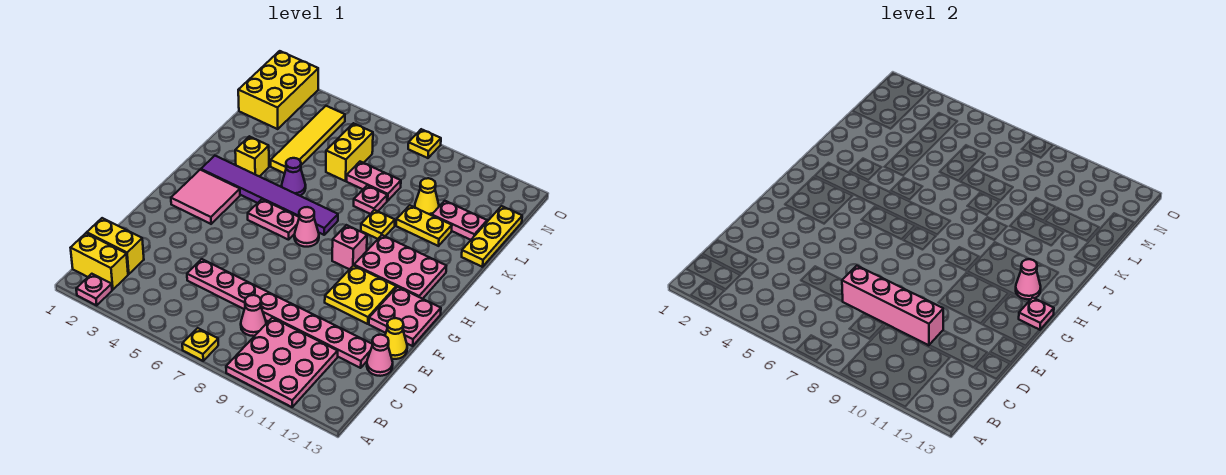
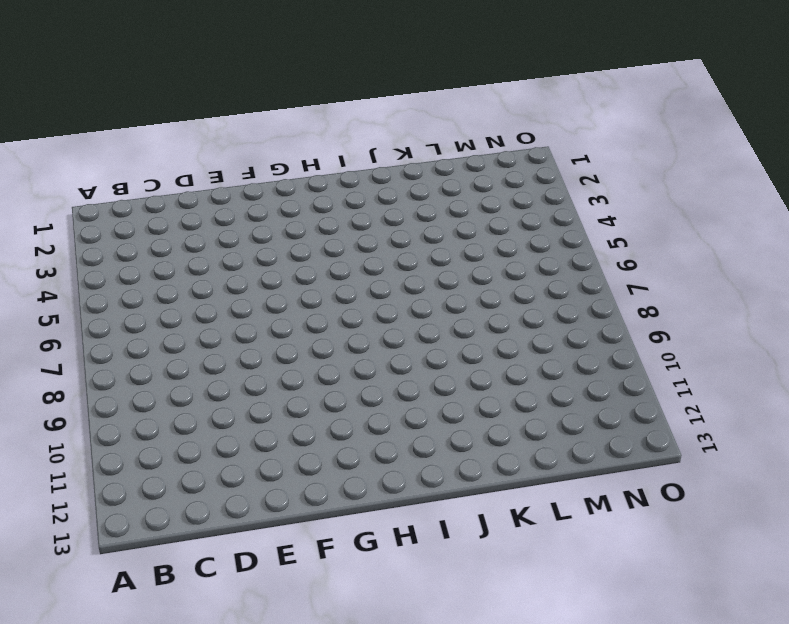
none -> pink 1x1 plate [76,274,112,305]
none -> yellow 1x1 plate [182,328,218,361]
none -> pink 3x3 plate [226,318,338,407]
none -> yellow 1x2 brick [71,233,128,290]

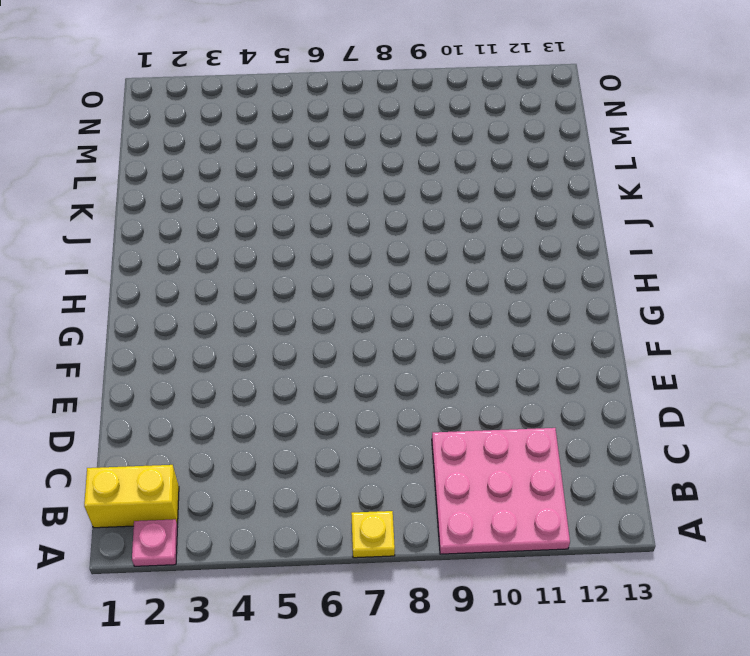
none -> yellow 1x2 brick [87,218,144,274]
none -> pink 1x1 cone [241,295,266,336]
none -> pink 1x8 plate [187,259,372,368]
none -> pink 1x1 cone [367,335,393,376]

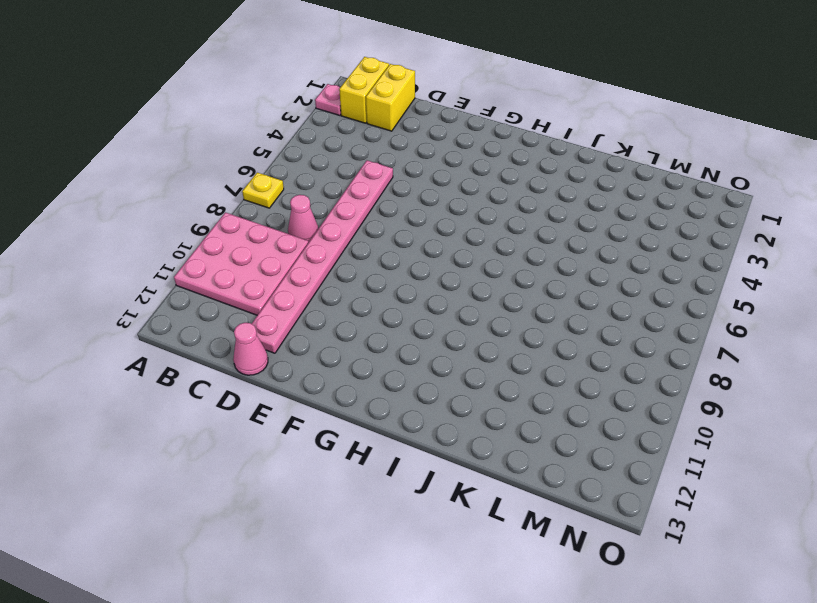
none -> yellow 1x1 cone [385,318,407,359]
none -> yellow 2x2 plate [325,266,396,324]
none -> pink 2x2 plate [369,287,441,346]
none -> pink 2x2 tile [171,170,240,224]

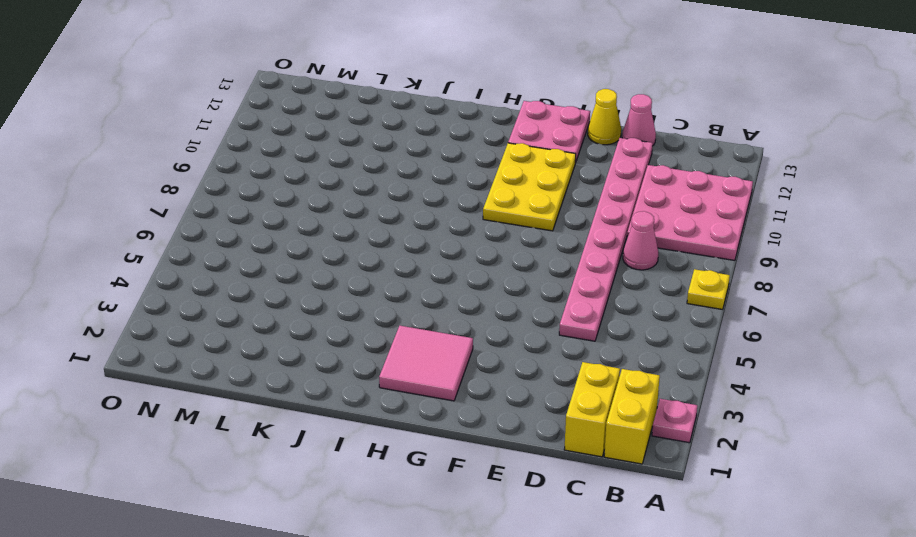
yellow 2x3 plate [483,143,576,231] -> yellow 2x2 plate [325,266,396,324]
none -> pink 1x2 plate [248,199,299,240]
none -> pink 1x1 cone [294,207,319,247]
none -> pink 1x1 brick [332,225,367,269]
none -> pink 2x3 plate [354,235,446,299]

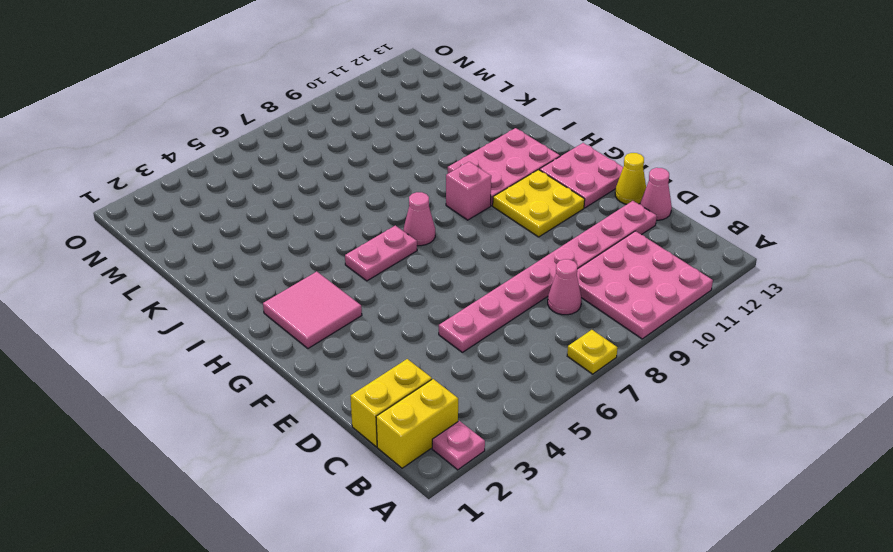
none -> purple 1x6 tile [201,156,338,235]
none -> yellow 1x1 brick [235,136,269,177]
none -> purple 1x1 cone [282,158,306,196]
none -> yellow 1x1 plate [361,210,395,239]

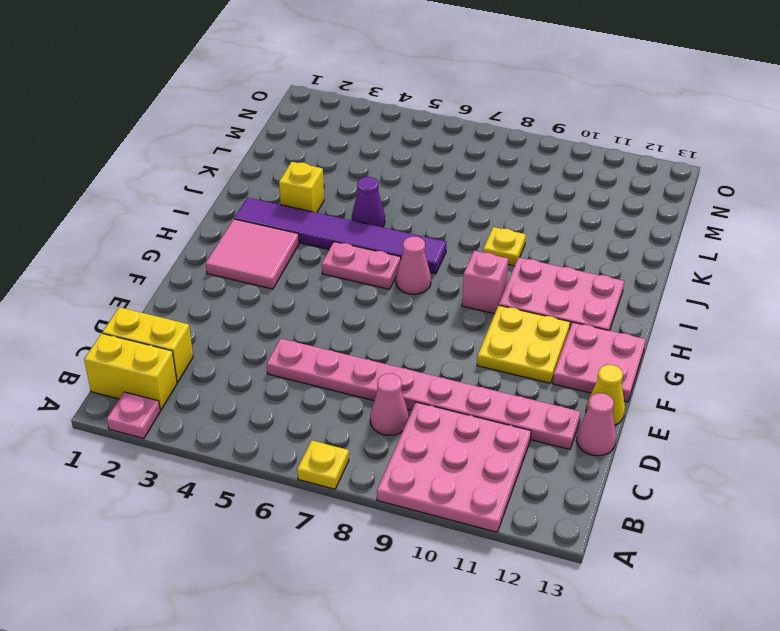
none -> yellow 1x4 tile [271,106,345,173]
none -> pink 1x1 plate [354,185,387,214]
none -> yellow 1x2 plate [396,205,452,246]
none -> yellow 1x3 plate [462,206,522,267]

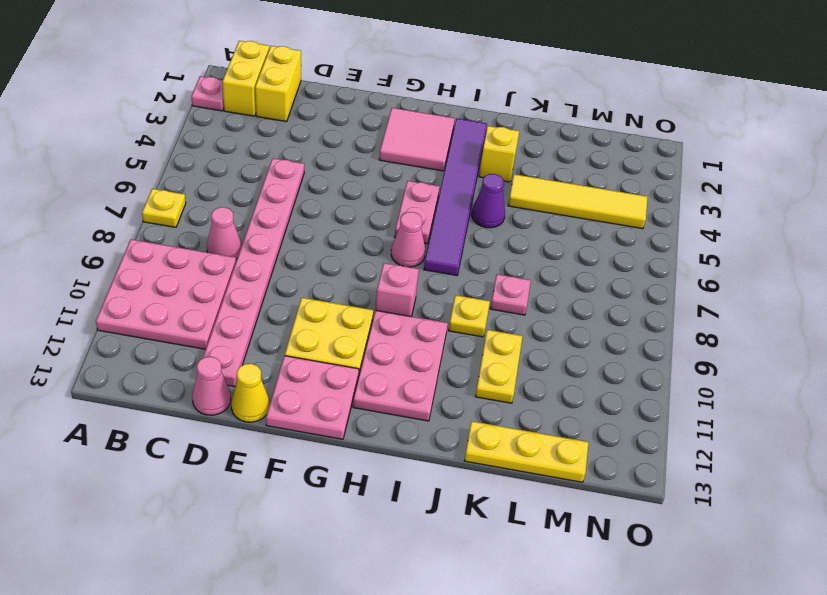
none -> yellow 1x2 brick [326,123,373,181]
none -> pink 1x2 plate [347,162,401,201]
none -> yellow 1x1 cone [415,178,439,215]
none -> pink 1x2 plate [432,201,487,240]

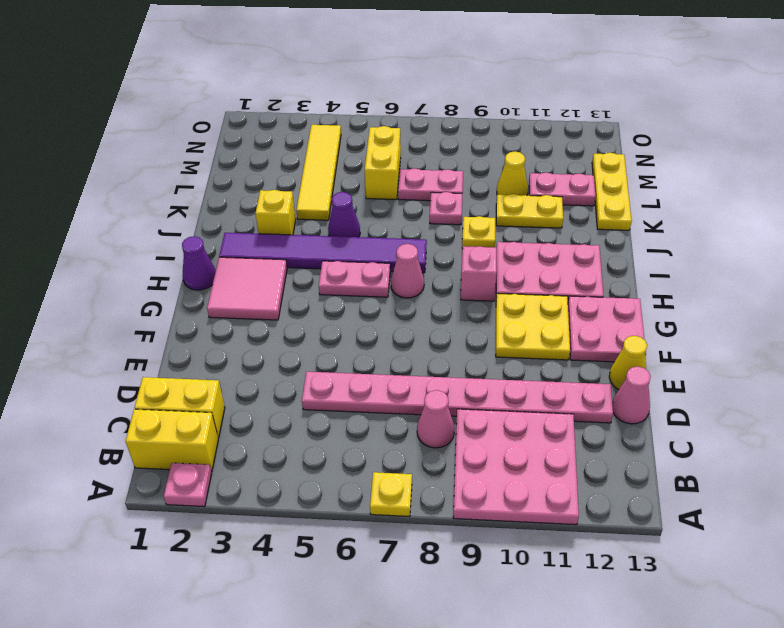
purple 1x1 cone [182,236,216,290] -> none
none -> yellow 2x3 brick [238,51,318,129]
none -> yellow 1x1 plate [408,129,441,158]
none -> pink 1x4 brick [842,266,943,345]
none -> pink 1x1 plate [1019,298,1054,330]

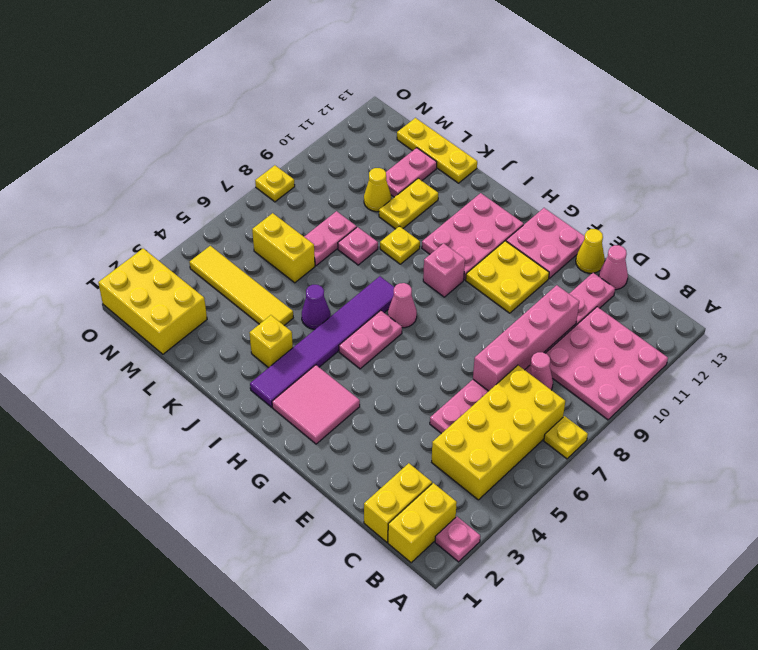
yellow 2x4 brick [432,365,565,500] -> none
none -> pink 1x1 plate [1019,298,1054,330]
none -> pink 1x1 cone [1016,259,1041,299]

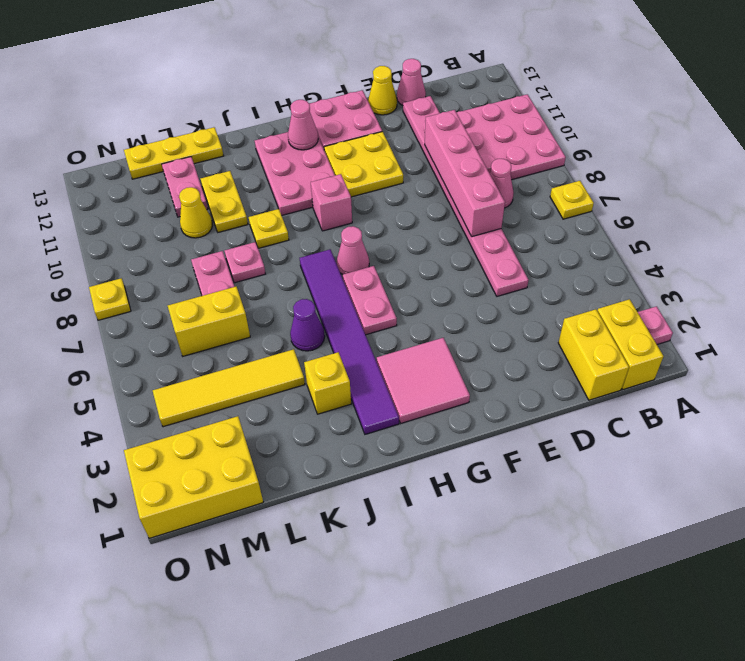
none -> pink 1x1 plate [1019,298,1054,330]

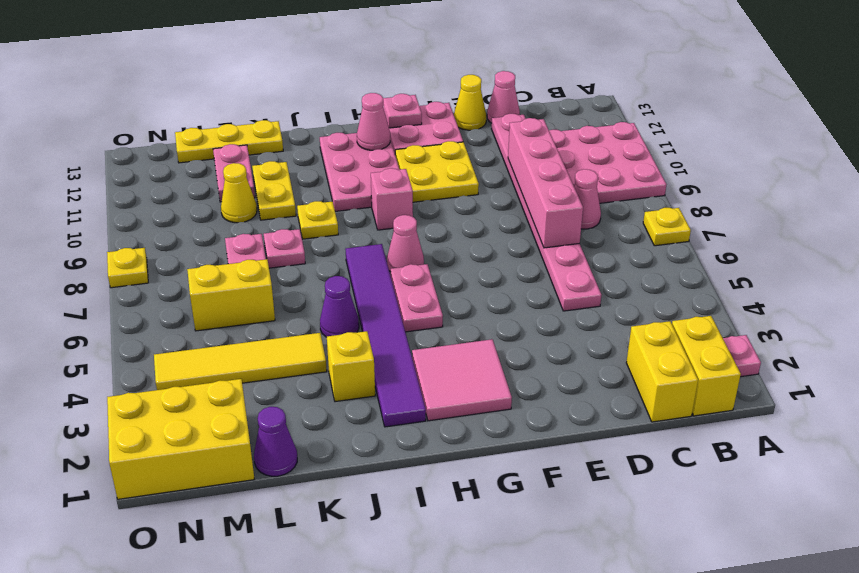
purple 1x1 cone [254,407,297,476] -> none

